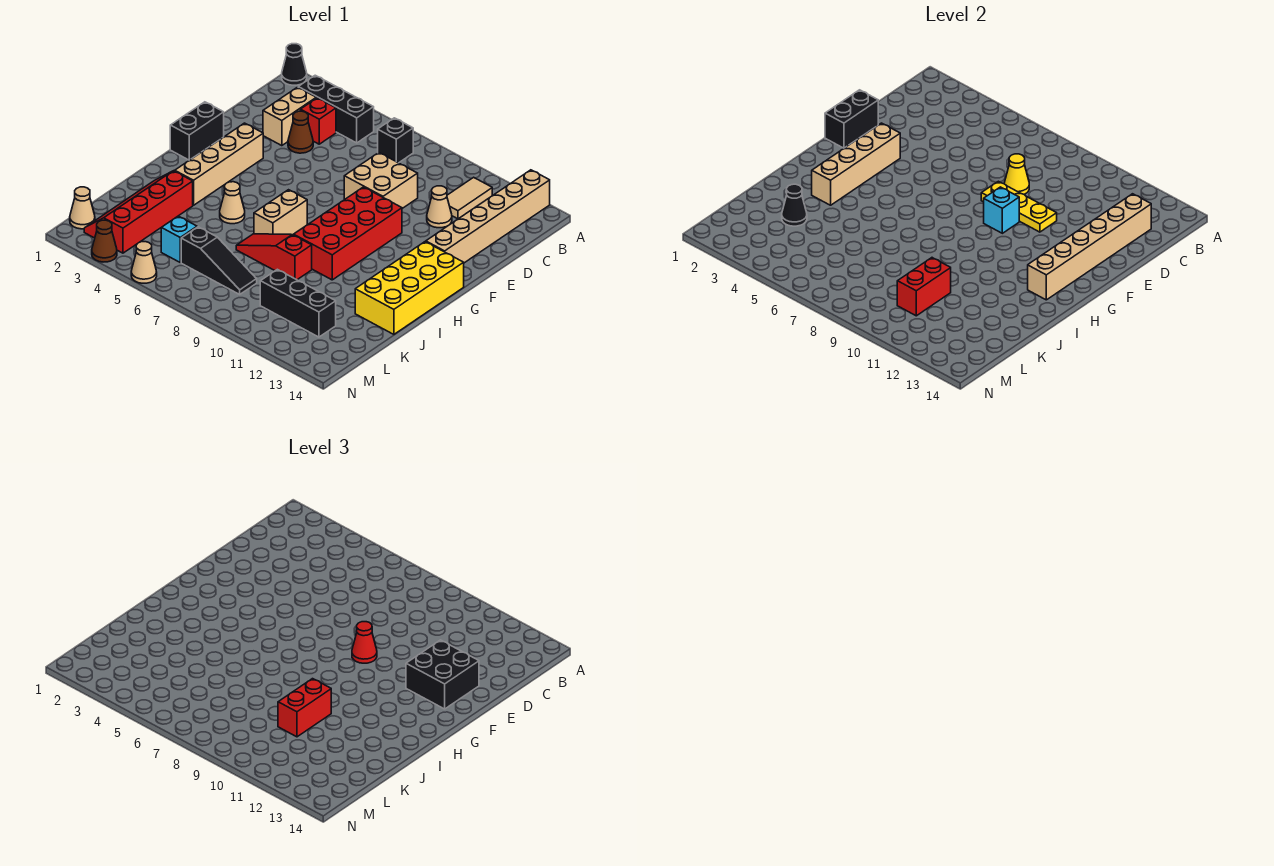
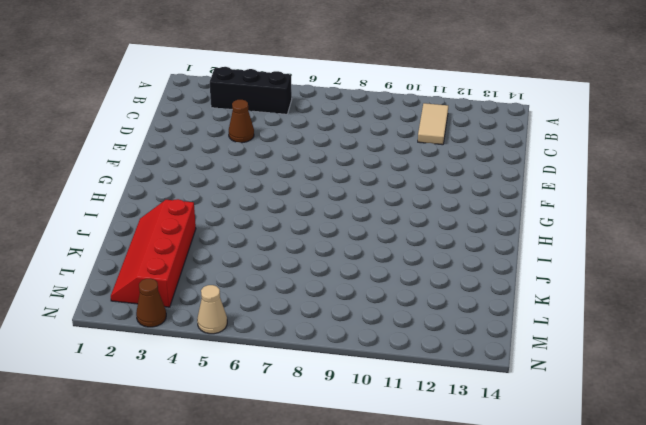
none -> black 1x1 cone [282,44,307,85]
none -> tan 1x6 brick [426,170,550,263]
none -> black 1x1 brick [378,118,413,163]
none -> tan 1x2 brick [263,87,316,146]

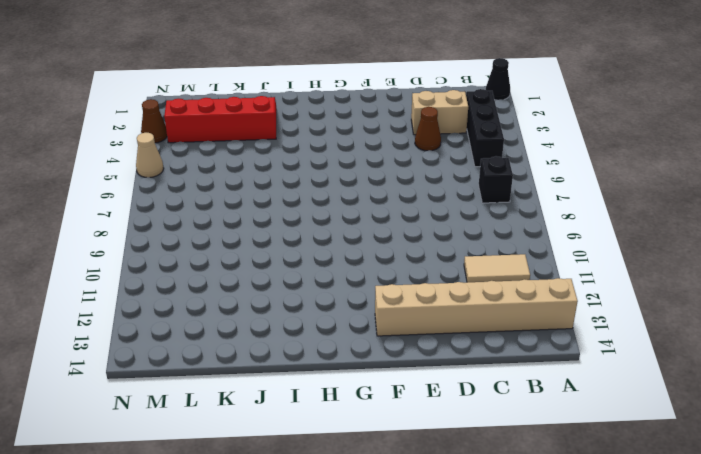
none -> red 1x1 brick [300,98,336,144]
none -> tan 2x2 brick [344,153,418,208]
none -> tan 1x1 cone [427,186,452,228]
none -> black 1x2 brick [170,102,224,160]

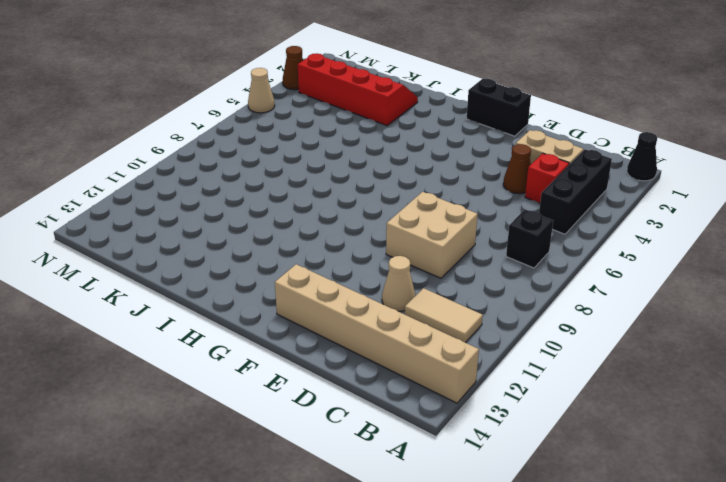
none -> tan 1x4 brick [175,123,263,205]
none -> red 2x4 brick [294,187,402,280]
none -> yellow 2x4 brick [355,242,464,334]
none -> tan 1x2 brick [254,190,307,235]

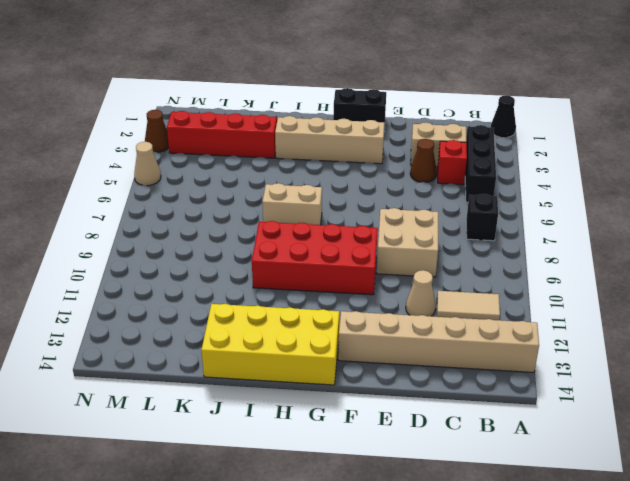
none -> tan 1x1 cone [220,182,245,224]
none -> red 1x3 slope [236,234,312,280]
none -> cyan 1x1 brick [161,216,197,262]
none -> black 1x3 slope [181,227,257,294]

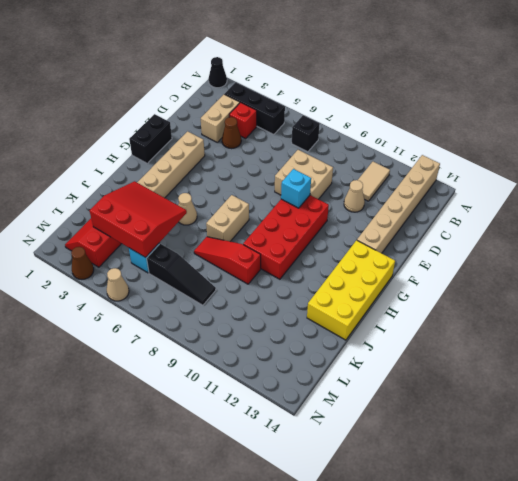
red 3x3 slope [90,181,187,257] -> black 1x1 cone [782,184,807,226]
none -> black 1x3 brick [260,269,336,337]
none -> tan 1x1 cone [70,187,95,229]
none -> tan 1x6 brick [1028,194,1151,300]
none -> yellow 1x1 cone [1004,154,1029,194]

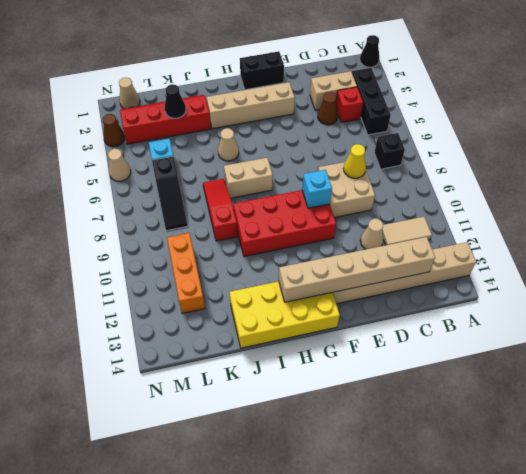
orange 1x3 brick [167,233,205,313] -> black 1x3 brick [260,269,336,337]
none -> black 1x2 brick [825,90,878,148]
none -> yellow 1x3 plate [981,181,1057,232]
none -> tan 1x4 brick [812,123,900,205]
none -> red 1x2 brick [897,258,951,316]

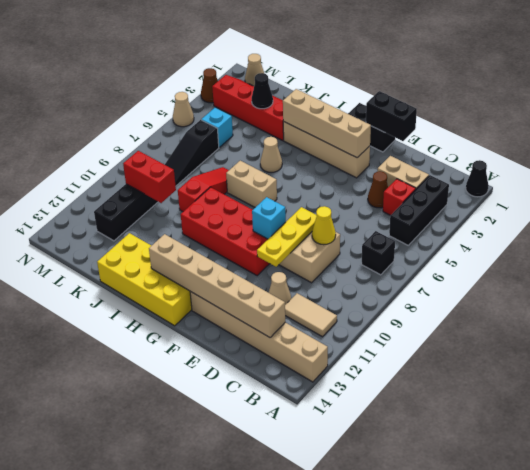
none -> black 2x2 brick [406,640,479,709]
none -> red 1x1 cone [352,622,377,663]
none -> red 1x2 brick [278,679,331,737]

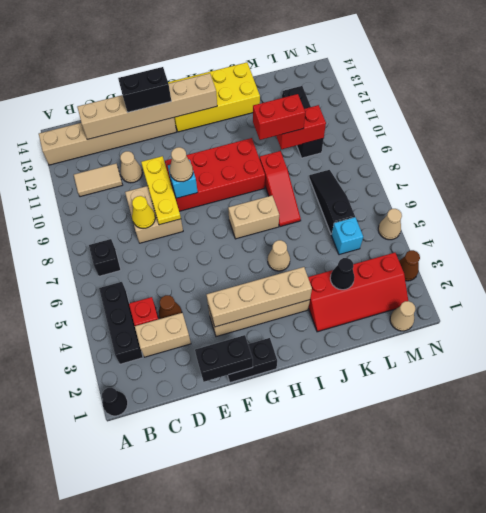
black 1x2 brick [118,67,171,112] -> black 2x2 brick [406,640,479,709]
tan 1x1 cone [170,147,193,182] -> red 1x1 cone [352,622,377,663]

